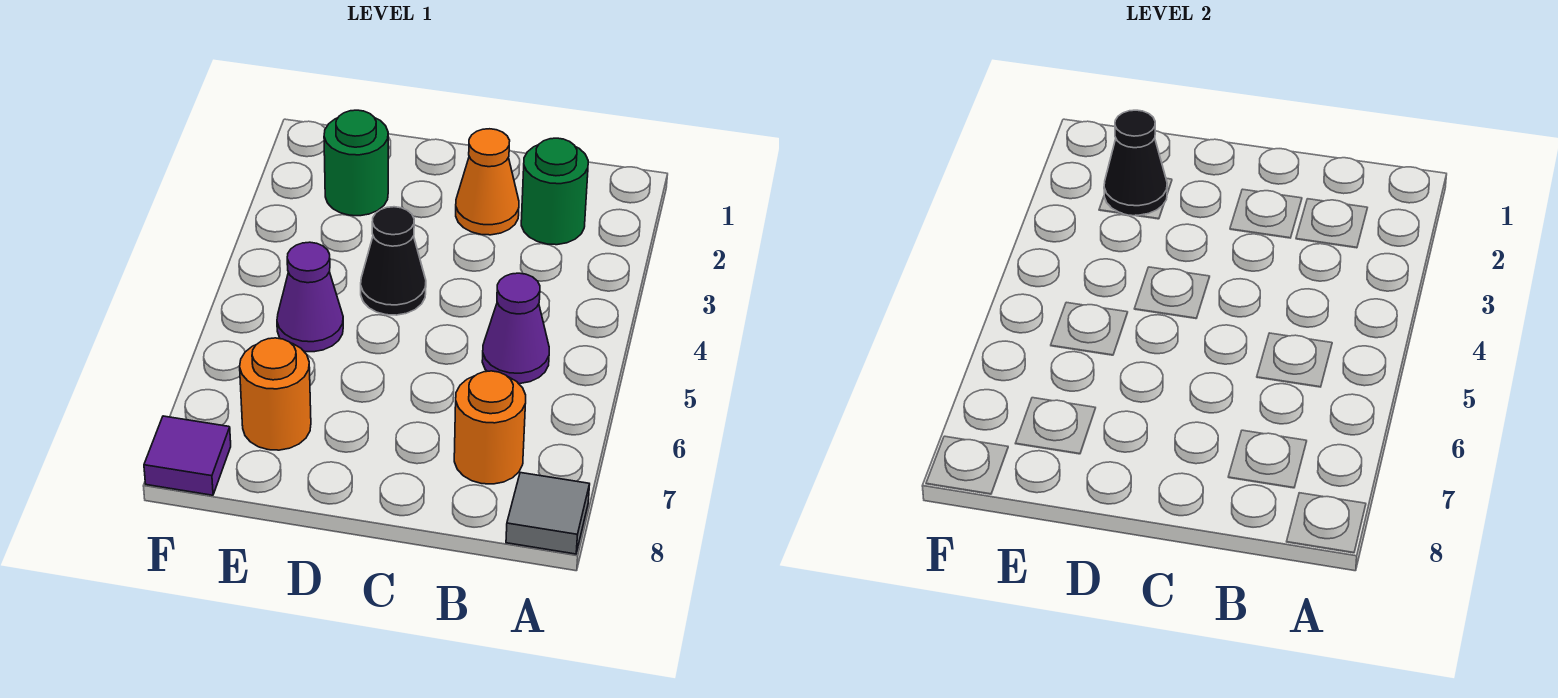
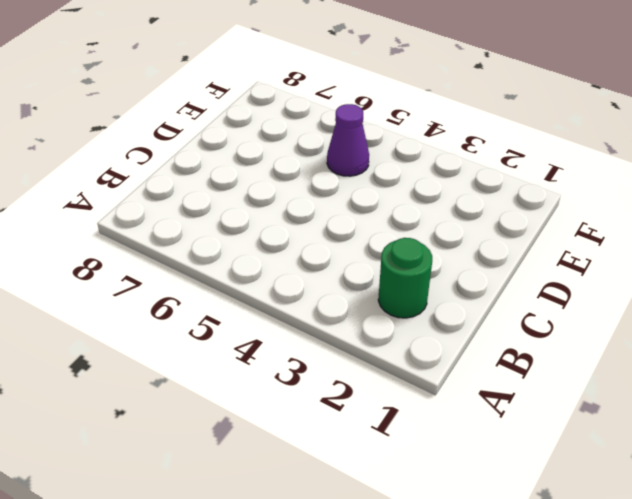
none -> grey 1x1 tile [506,473,590,554]
none -> purple 1x1 cone [482,273,549,384]

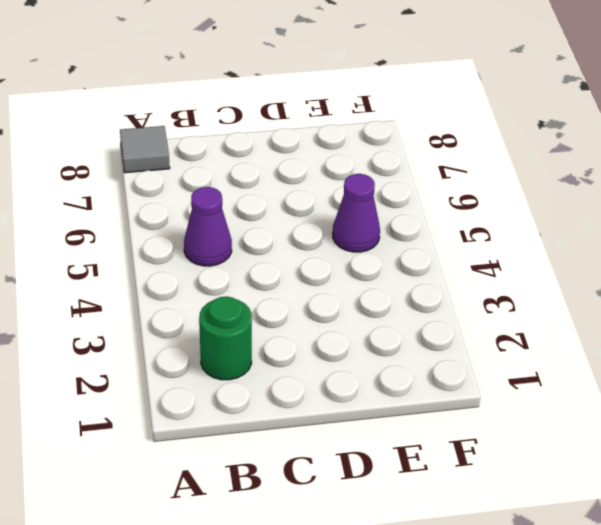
none -> orange 1x1 round brick [454,371,526,484]
none -> orange 1x1 cone [456,129,519,235]

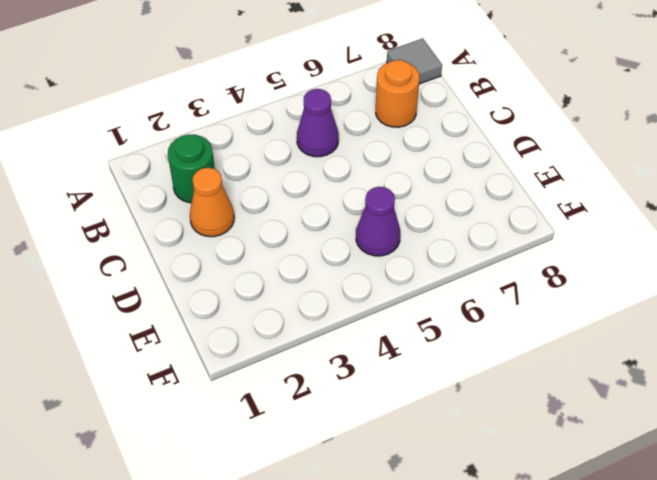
none -> black 1x1 cone [361,207,426,315]
none -> green 1x1 round brick [324,110,388,216]

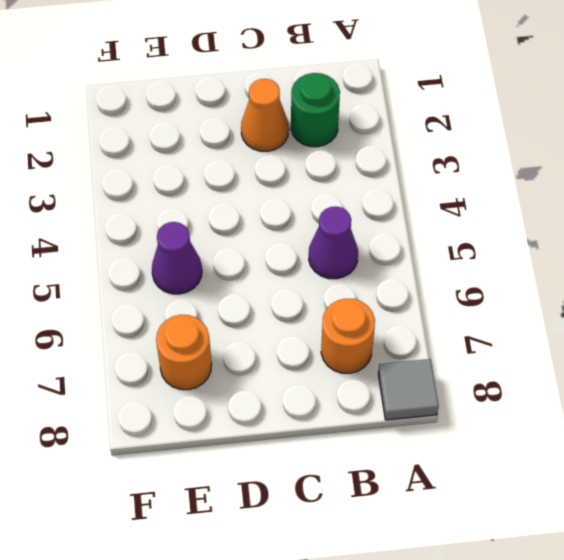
none -> black 1x1 cone [361,207,426,315]
none -> green 1x1 round brick [324,110,388,216]

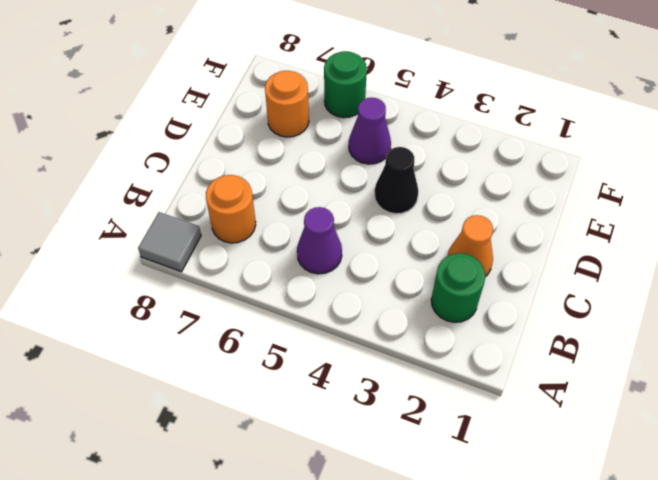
green 1x1 round brick [324,51,367,118] -> green 1x1 round brick moved to [324,110,388,216]
none -> purple 1x1 tile [144,416,231,495]
none -> black 1x1 cone [1104,110,1167,216]

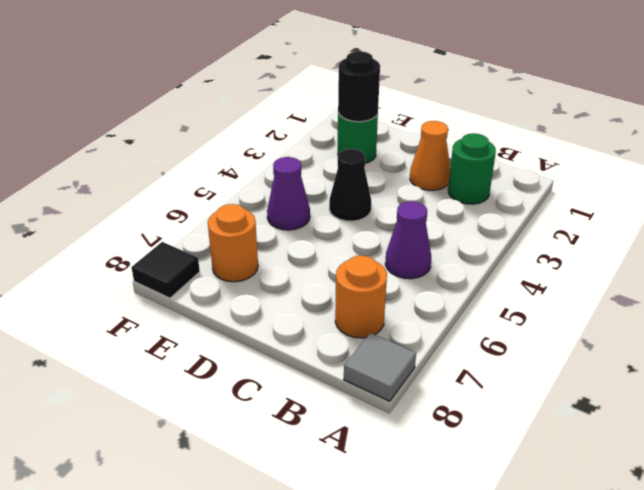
black 1x1 round brick [338,51,380,122] -> black 1x1 cone [1104,110,1167,216]
black 1x1 tile [131,242,200,298] -> purple 1x1 tile [144,416,231,495]

